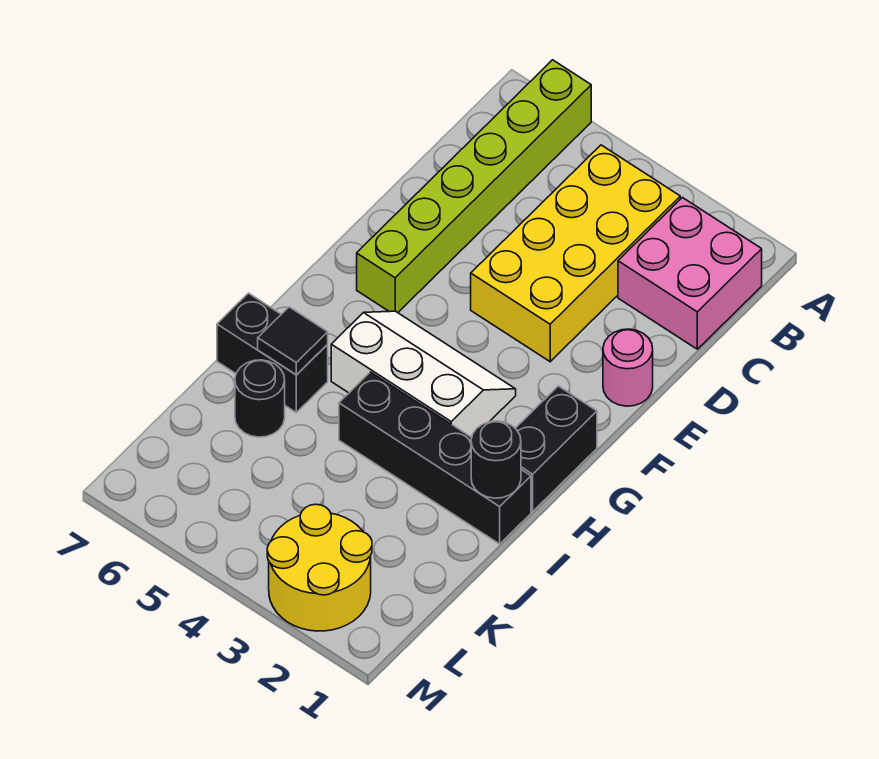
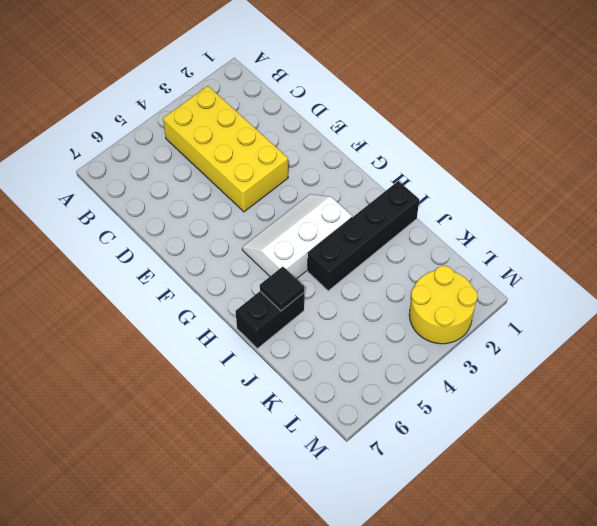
none -> lime 1x6 brick [357,60,591,313]
none -> pink 2x2 brick [618,198,762,349]
none -> pink 1x1 round brick [603,329,653,406]

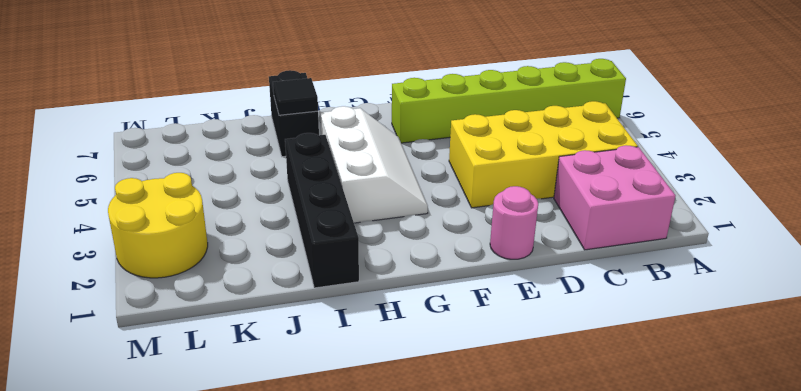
none -> black 1x2 brick [515,386,597,511]
none -> black 1x1 round brick [235,360,285,437]
none -> black 1x1 round brick [471,421,521,498]

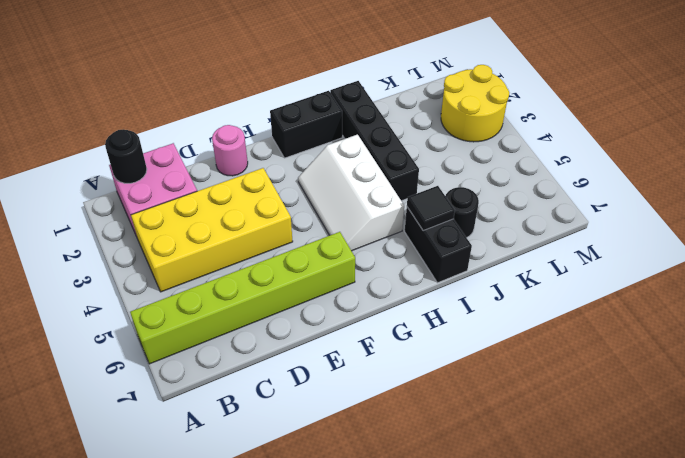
black 1x1 round brick [105,129,147,183] -> black 1x1 round brick moved to [471,421,521,498]

